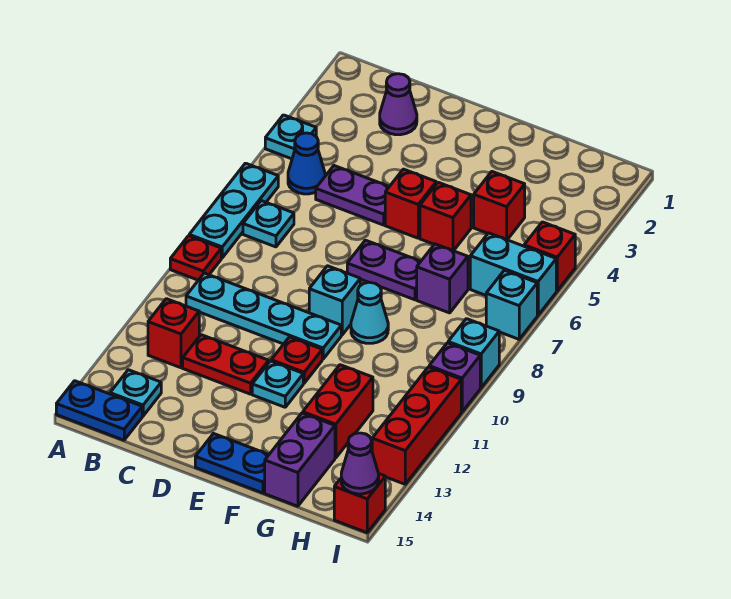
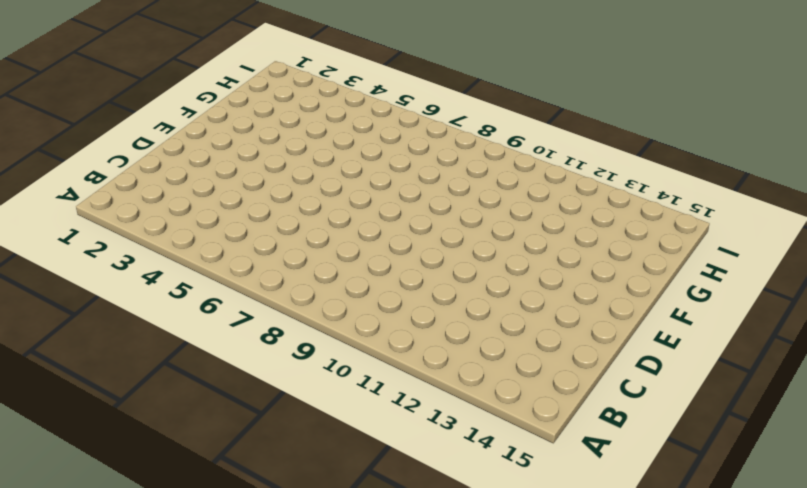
none -> cyan 1x1 plate [265,115,316,159]
none -> cyan 1x3 plate [189,163,278,258]
none -> red 1x1 plate [170,236,221,280]
none -> blue 1x2 plate [56,381,142,440]

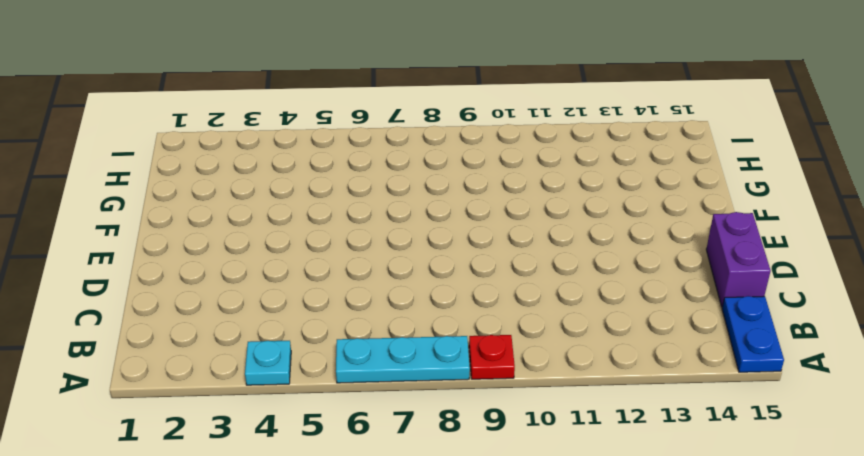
purple 1x2 brick [706,212,771,307] -> purple 1x2 brick turned to [265,413,335,506]
none -> blue 1x1 cone [288,133,325,194]
none -> cyan 1x1 plate [243,201,294,247]
none -> cyan 1x4 plate [186,273,341,359]
none -> red 1x1 brick [148,299,199,368]

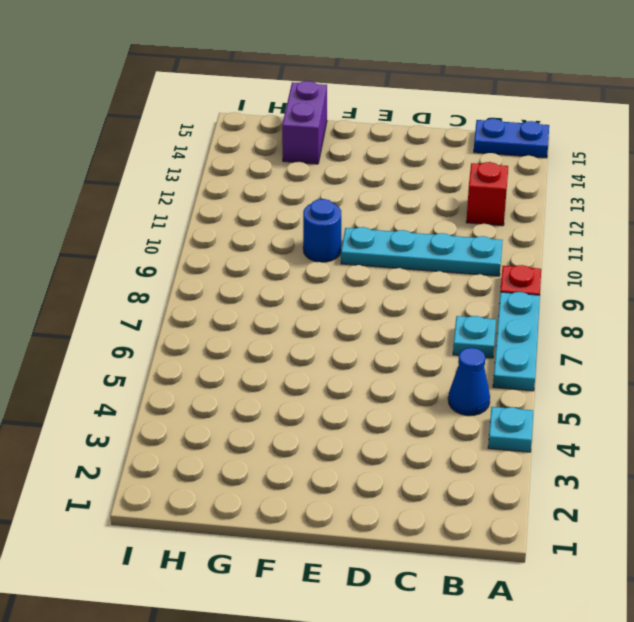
blue 1x1 round brick [303,199,341,262] -> none
none -> cyan 1x1 plate [110,370,161,416]
none -> purple 1x1 cone [380,74,417,135]
none -> purple 1x2 plate [316,166,389,225]
none -> red 1x2 plate [183,335,269,394]

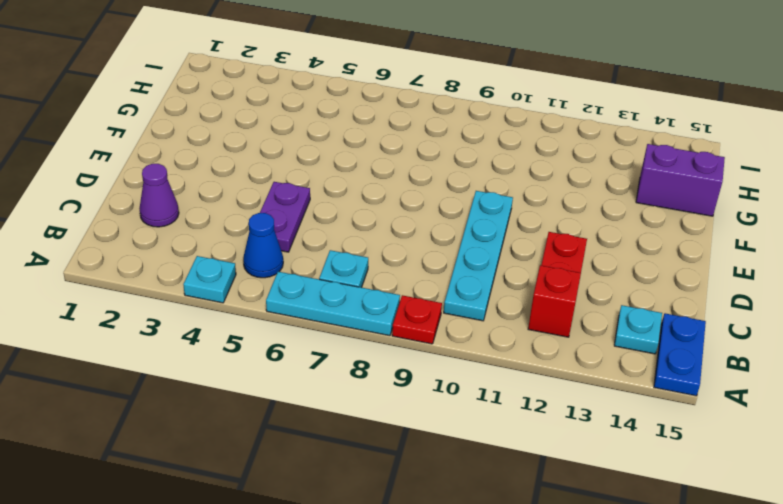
none -> red 1x1 brick [385,169,436,238]
none -> purple 1x2 plate [347,240,421,300]
none -> cyan 1x1 brick [309,266,360,335]
none -> red 1x1 plate [271,337,322,383]

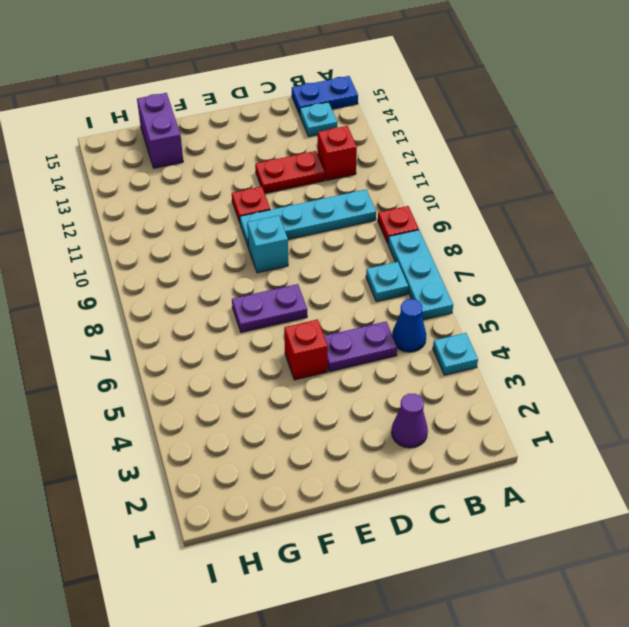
none -> cyan 1x1 plate [252,361,303,407]
none -> blue 1x2 plate [195,434,269,493]
none -> red 1x1 brick [420,182,471,251]
none -> cyan 1x1 cone [351,282,388,343]

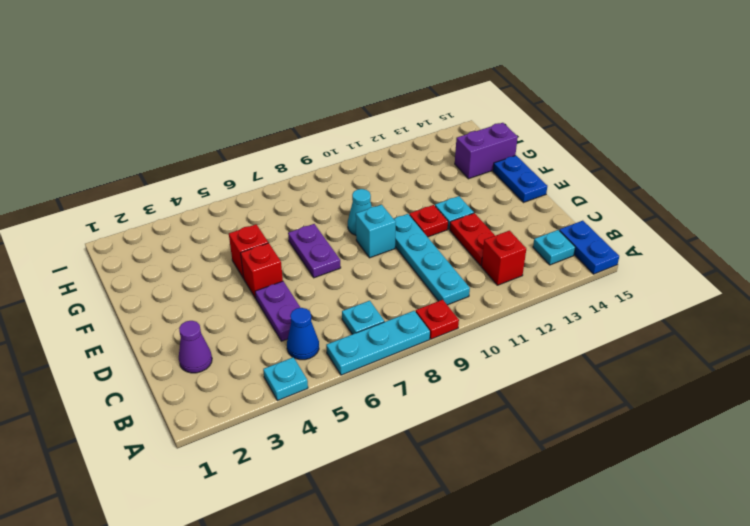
none -> red 1x1 brick [474,172,525,240]
none -> purple 1x1 brick [417,244,468,313]
none -> red 1x2 brick [303,365,373,458]
none -> cyan 1x2 brick [470,233,556,315]

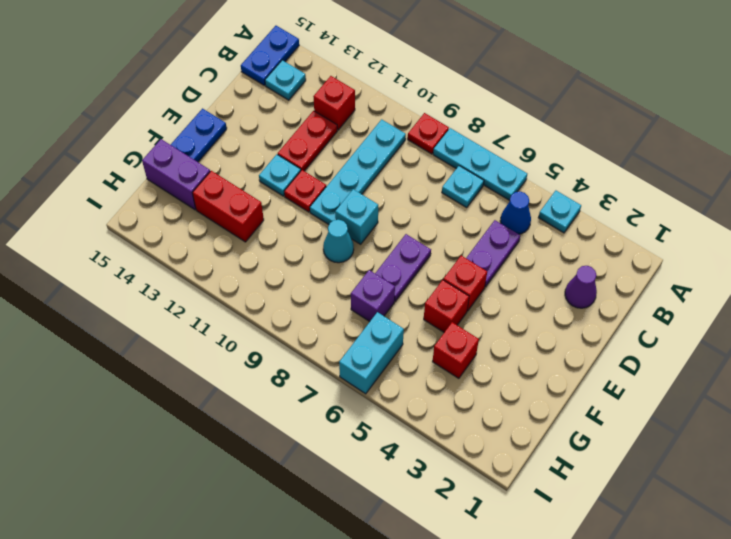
none -> red 1x1 brick [524,222,575,291]
none -> cyan 1x1 brick [486,270,537,339]
none -> cyan 1x1 brick [448,319,499,388]
none -> purple 1x1 brick [429,343,480,412]

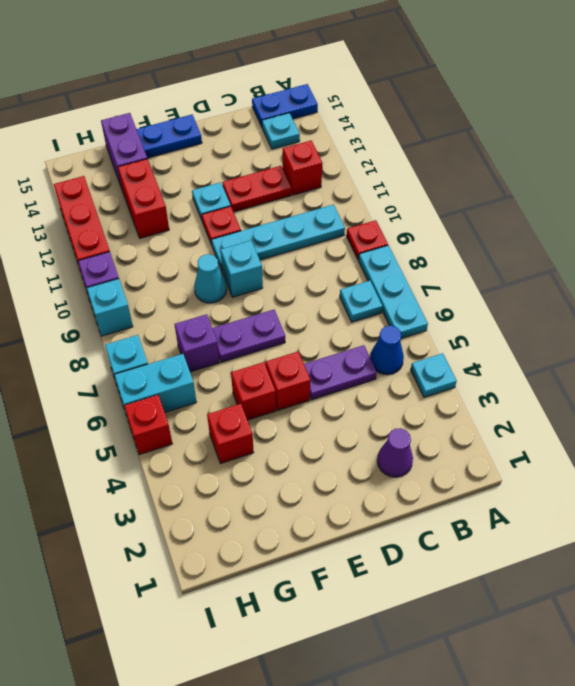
none -> red 1x1 brick [334,474,385,533]
none -> purple 1x1 cone [341,433,379,494]

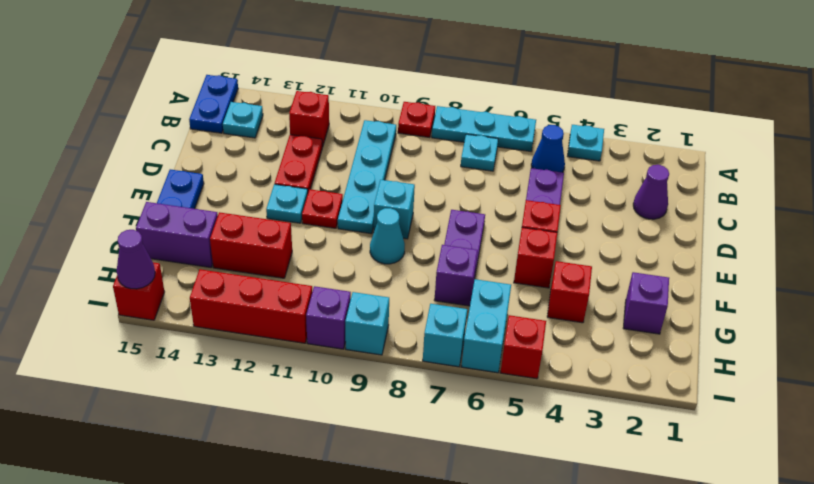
purple 1x1 brick [624,272,669,334] -> none

